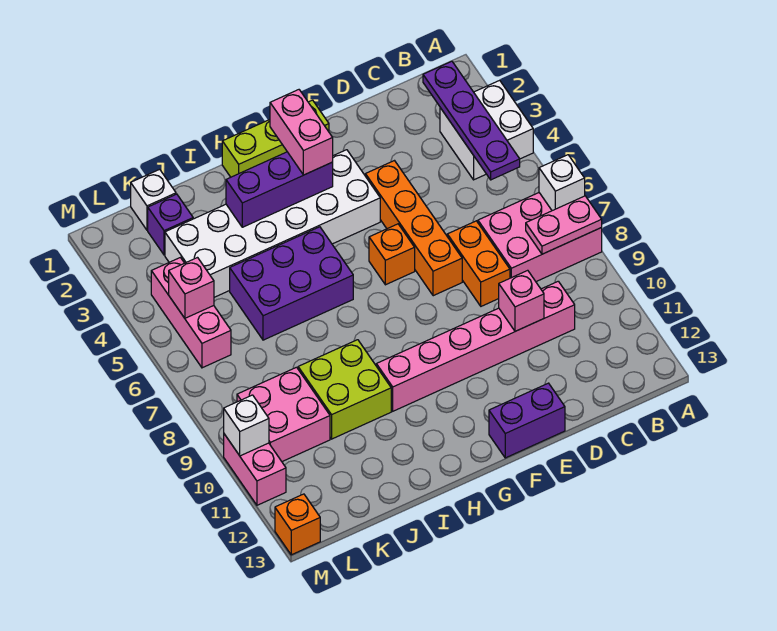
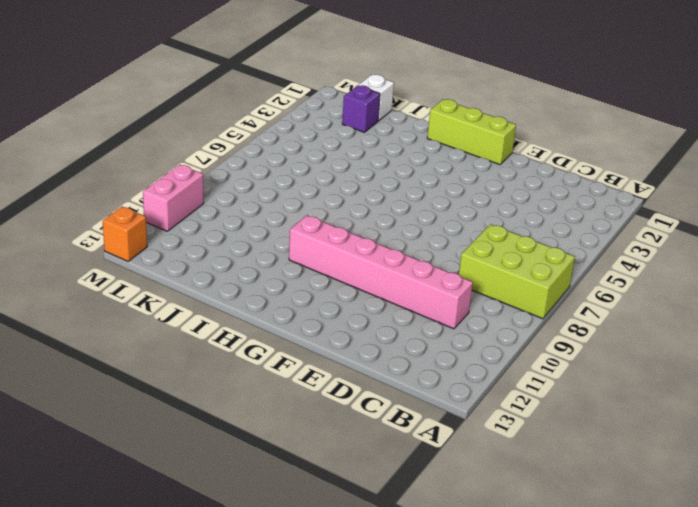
lime 2x3 brick [459,224,575,319] -> pink 2x3 brick [478,193,602,282]
none -> white 2x2 brick [440,80,533,180]
none -> orange 1x2 brick [447,221,510,306]
none -> orange 1x4 brick [365,161,462,296]

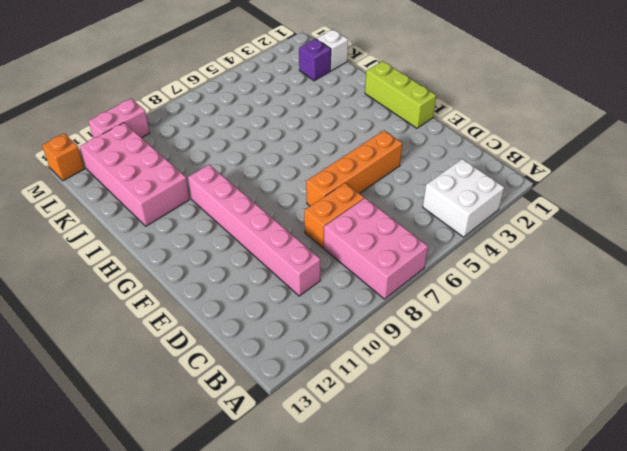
pink 2x4 brick [80,123,190,226] -> none
none -> purple 1x2 brick [489,383,565,458]
none -> white 2x6 brick [165,150,380,297]
none -> orange 1x1 brick [369,224,415,285]

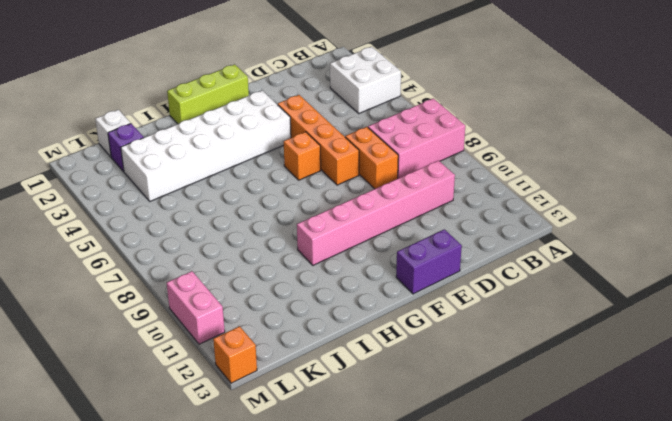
none -> purple 2x3 brick [230,227,353,340]
none -> lime 2x2 brick [298,340,391,439]
none -> pink 2x2 brick [237,367,330,462]

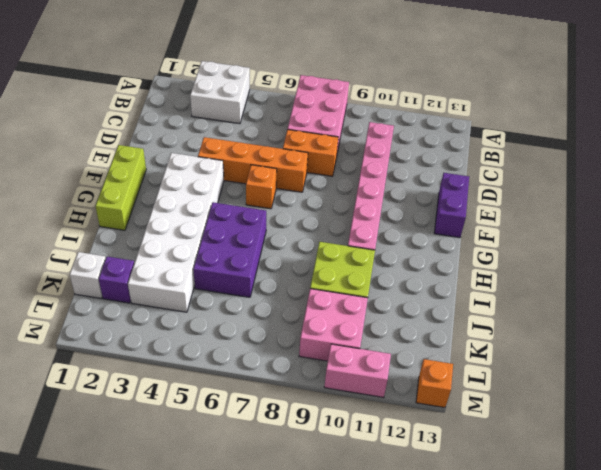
none -> pink 1x3 brick [151,258,231,368]
none -> white 1x1 brick [539,155,585,211]
none -> pink 1x2 plate [526,196,602,254]

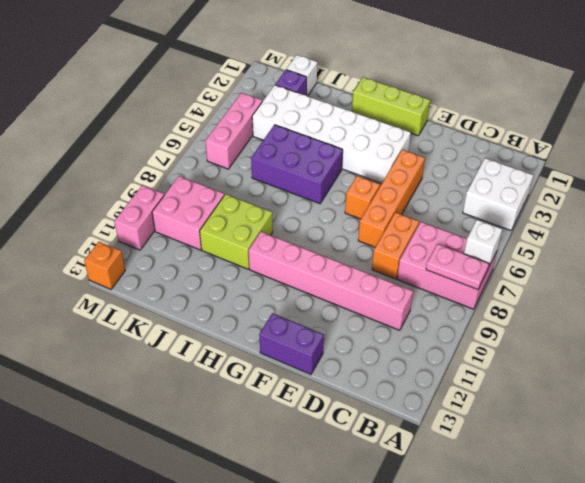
none -> purple 1x4 plate [423,61,520,180]
none -> pink 1x1 brick [499,270,544,331]
none -> purple 1x3 brick [226,152,333,227]

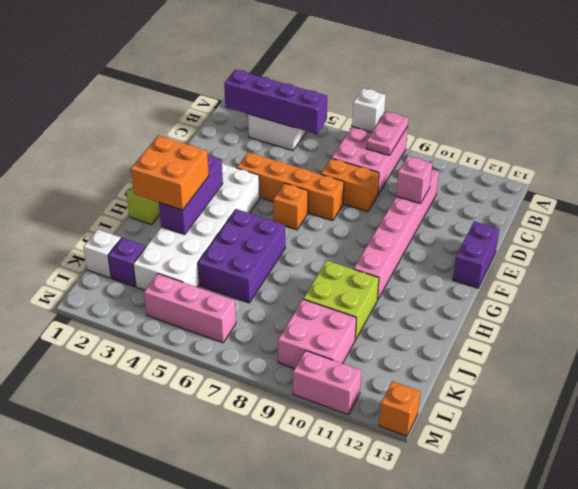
purple 1x4 brick [224,70,327,134] -> purple 1x4 plate [423,61,520,180]
orange 2x2 brick [131,136,209,210] -> none
none -> pink 1x1 brick [169,258,214,318]
none -> white 1x1 brick [224,395,269,456]
none -> pink 1x2 brick [270,90,333,175]

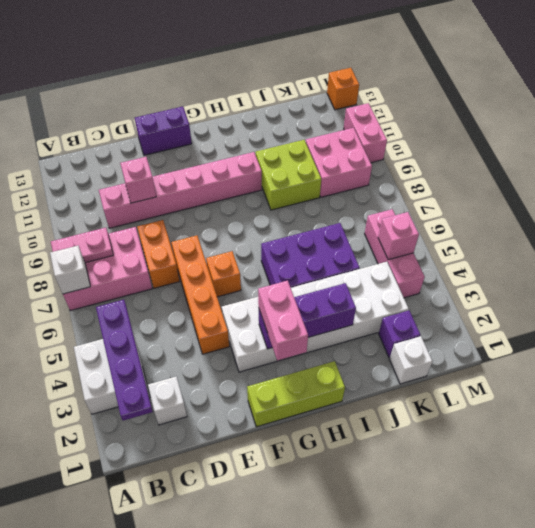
white 1x1 brick [148,377,187,425] -> white 1x1 brick moved to [224,395,269,456]

